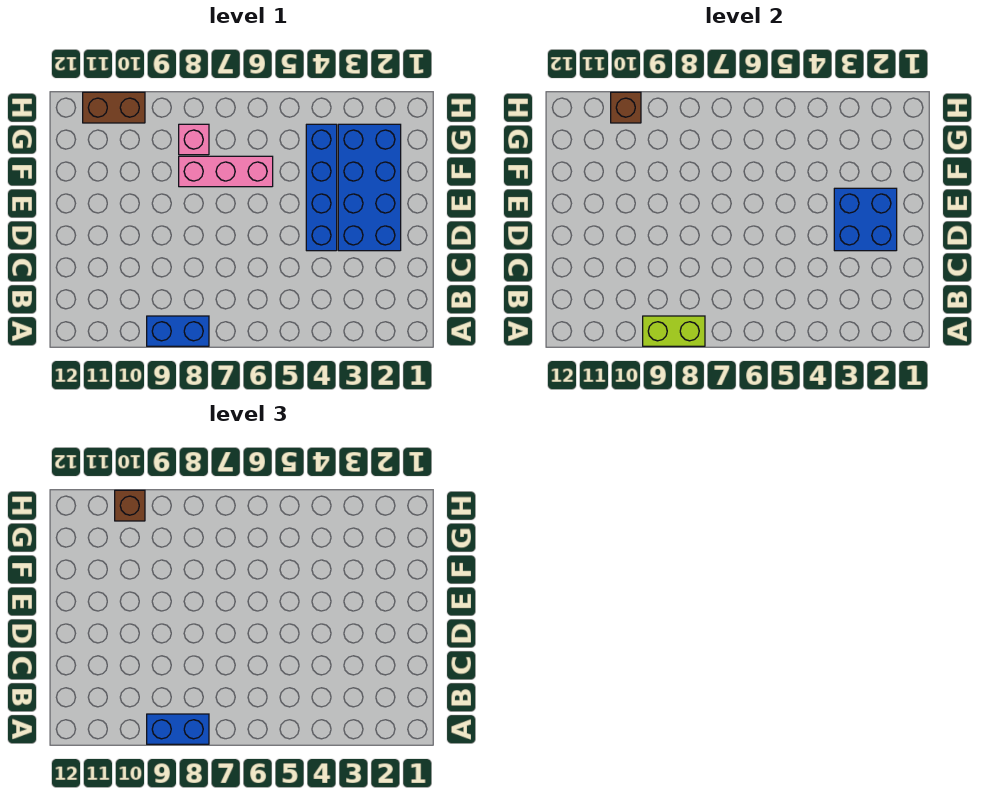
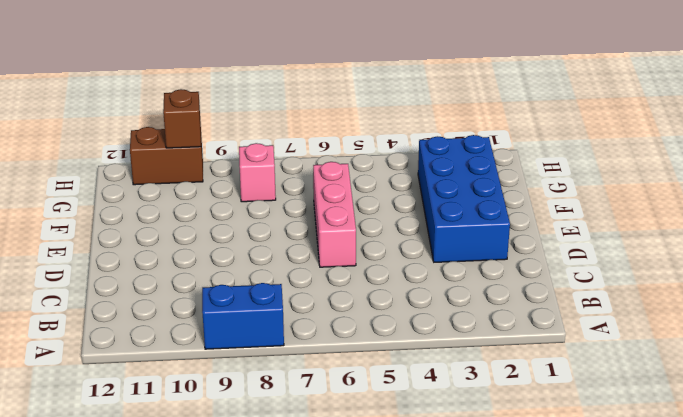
pink 1x3 brick [313,162,356,267] -> pink 1x3 brick turned to [179,156,273,187]
none -> blue 1x4 brick [306,124,337,251]
none -> lime 1x2 brick [643,316,705,346]

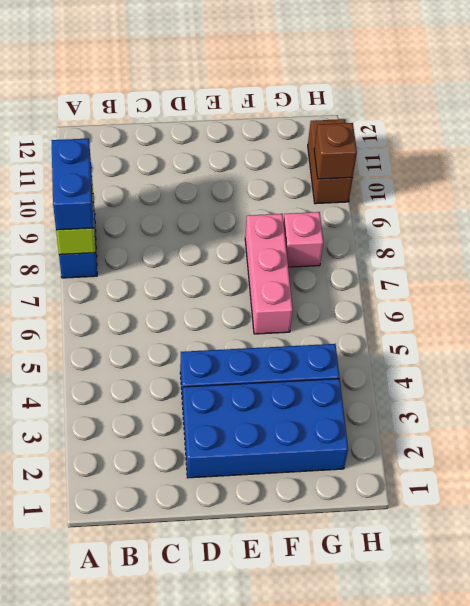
none -> blue 2x2 brick [834,188,897,251]
none -> brown 1x1 brick [115,490,145,521]

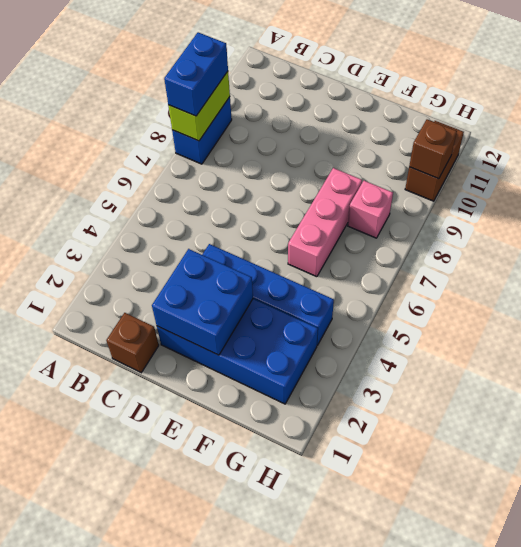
brown 1x1 brick [106,313,159,373] -> brown 1x1 brick moved to [115,490,145,521]

